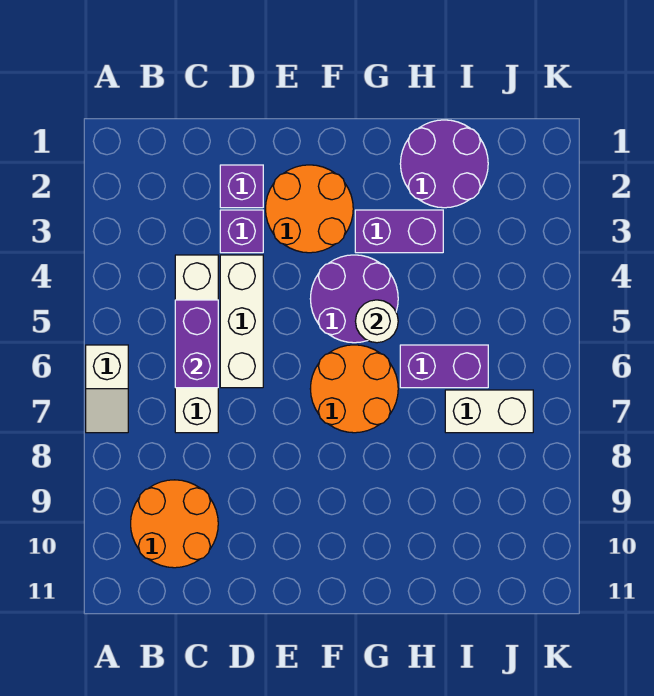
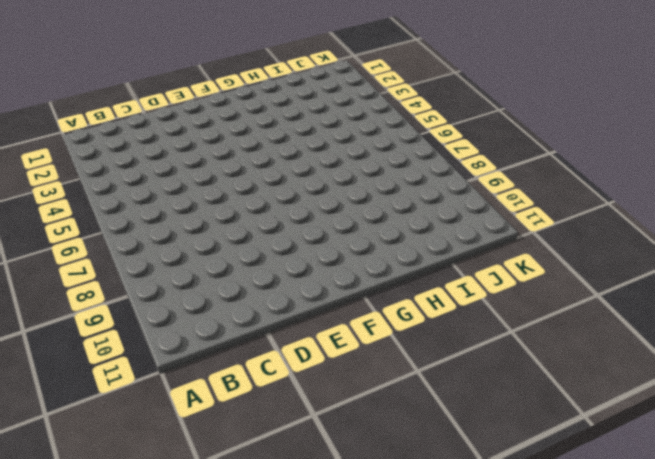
none -> white 1x2 slope [86,345,128,433]
none -> orange 2x2 round brick [131,480,218,568]
none -> white 1x4 brick [175,255,218,433]

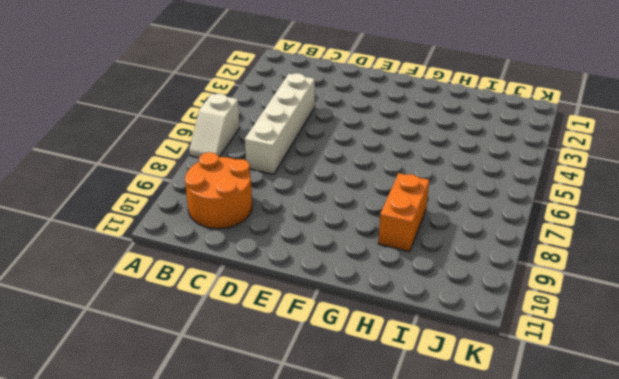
orange 1x2 brick [378,173,429,252] -> none
none -> purple 1x1 brick [220,165,263,208]
none -> purple 1x1 brick [220,210,263,253]
none -> white 1x3 brick [220,255,263,388]

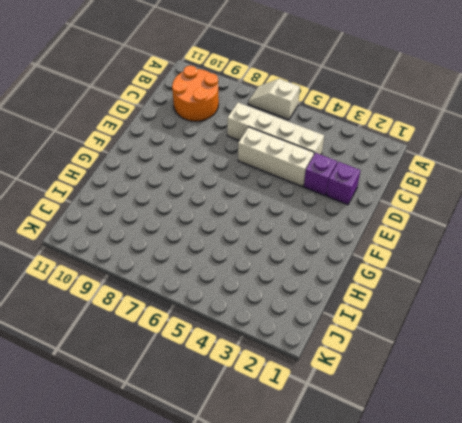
none -> orange 2x2 round brick [265,165,353,253]
none -> purple 2x2 round brick [310,255,398,343]
none -> orange 2x2 round brick [310,345,398,433]

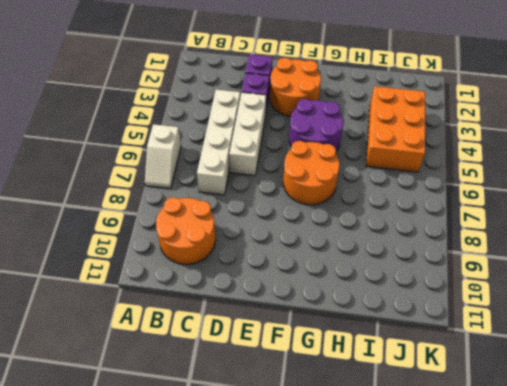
orange 2x3 brick [366,86,425,172] -> none
none -> purple 1x2 brick [355,210,443,253]
none -> purple 2x2 round brick [400,120,488,208]
none -> purple 1x2 brick [400,345,488,388]

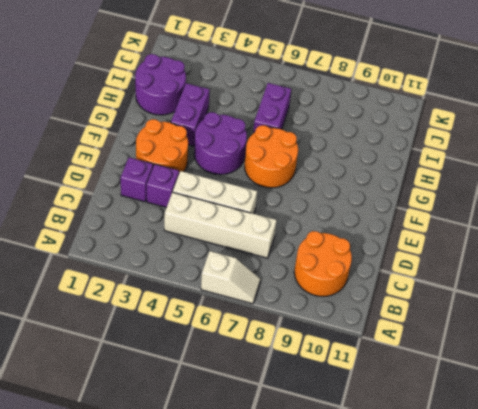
none -> white 1x2 brick [445,390,533,433]
none -> purple 1x2 brick [175,300,218,388]
none -> white 1x1 round brick [355,300,398,343]

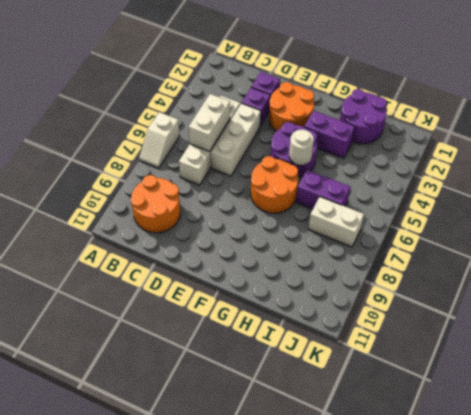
white 1x2 brick [189,94,230,151] -> purple 1x2 brick [175,300,218,388]

